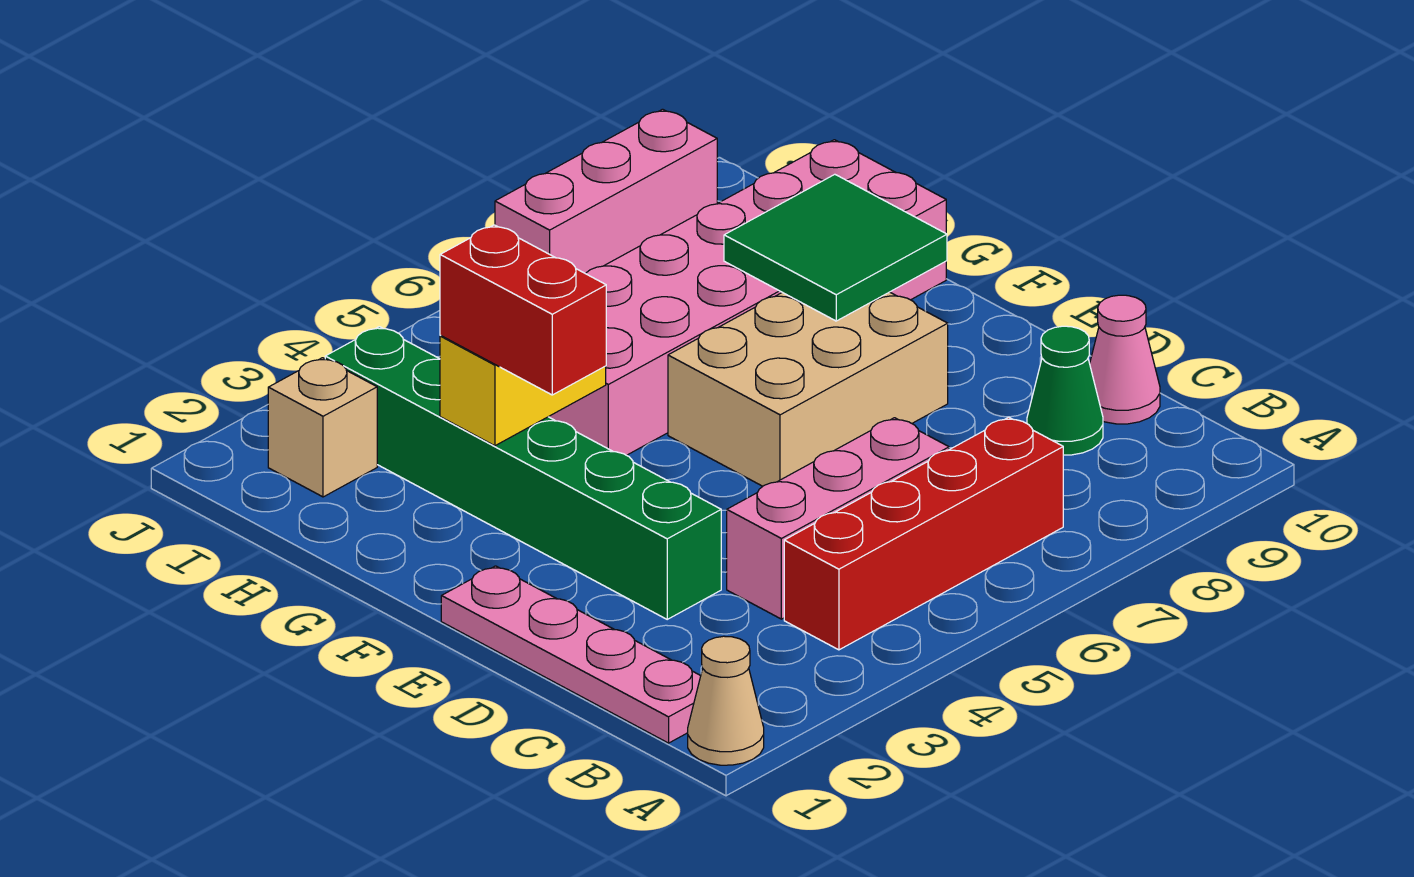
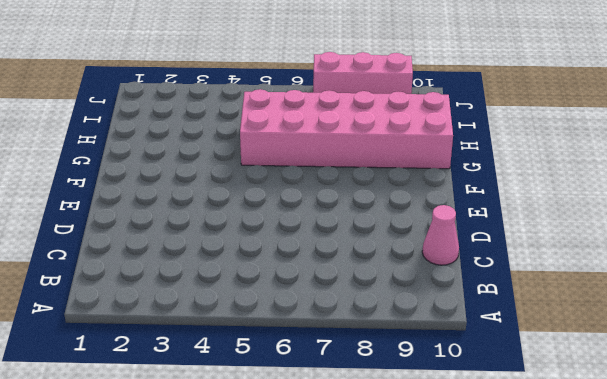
none -> tan 1x1 cone [688,636,764,765]
none -> pink 1x4 plate [441,566,701,743]
none -> red 1x4 brick [784,417,1063,650]

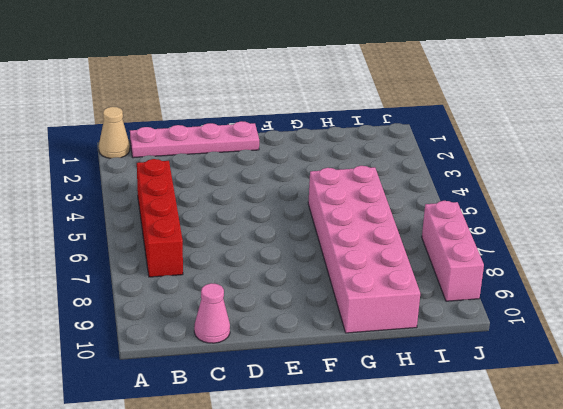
none -> pink 1x3 brick [727,418,949,619]
none -> green 1x1 cone [1027,326,1103,455]
none -> green 1x6 brick [325,327,721,619]

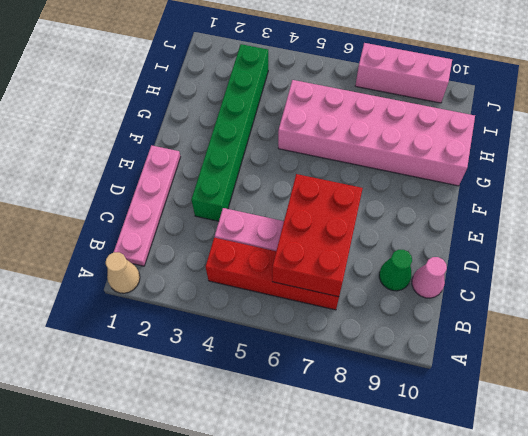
red 2x3 brick [272,174,363,297] -> none
none -> tan 2x3 brick [668,292,948,486]
none -> tan 1x1 brick [268,358,377,497]
none -> green 2x2 tile [724,174,947,321]

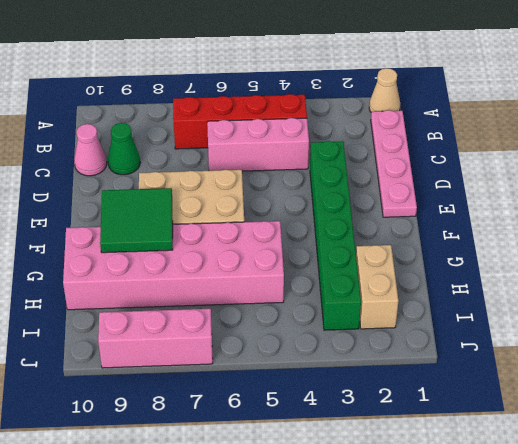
tan 1x2 brick [356,245,399,329] -> tan 1x1 brick [268,358,377,497]
none -> yellow 1x2 brick [440,336,606,446]
none -> red 1x2 brick [440,225,606,395]

